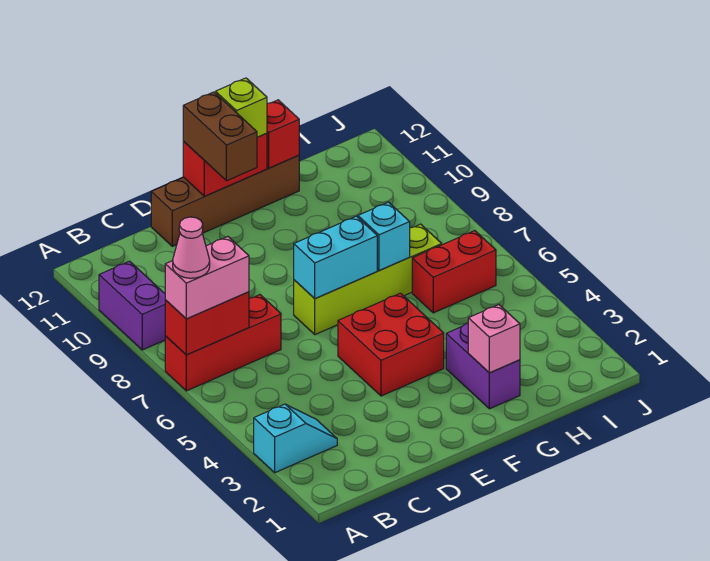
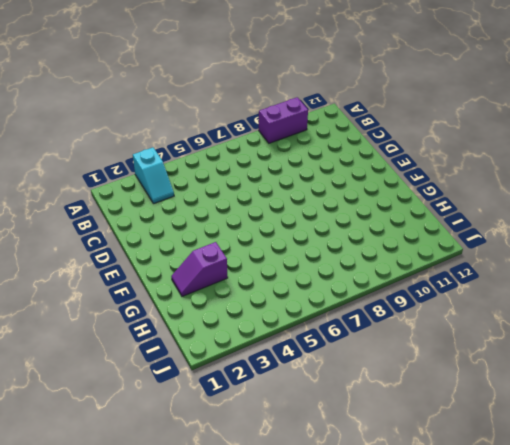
purple 1x2 slope [171,242,228,296] -> purple 1x2 brick [446,323,520,409]
none -> red 1x3 brick [165,295,281,391]
none -> brown 1x4 brick [151,155,300,246]
none -> red 2x2 brick [338,293,444,396]

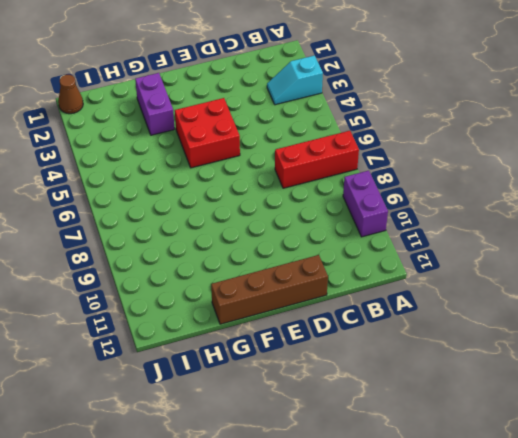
brown 1x1 cone [58,75,83,114] -> none
none -> lime 1x4 brick [294,224,442,335]
none -> red 1x2 brick [412,231,496,313]
none -> red 1x2 brick [165,292,249,355]

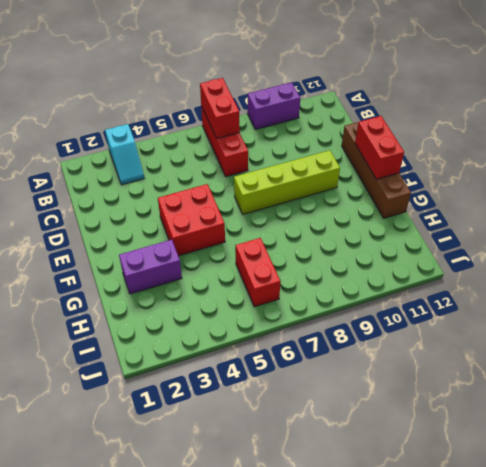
lime 1x4 brick [234,150,340,214] -> lime 1x4 brick turned to [294,224,442,335]
none -> cyan 1x2 brick [294,216,377,299]
none -> pink 1x1 brick [468,305,520,373]
none -> cyan 1x1 brick [358,202,410,271]

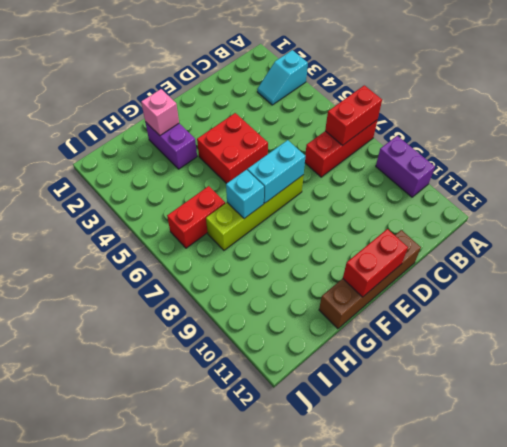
none -> red 1x1 brick [267,100,299,168]
none -> pink 1x2 brick [165,237,249,319]
none -> brown 1x2 brick [183,92,257,181]

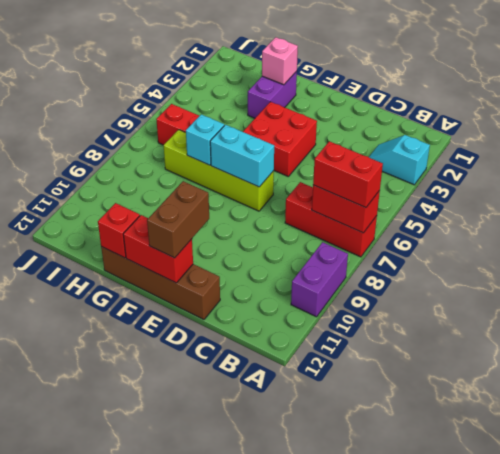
red 1x2 brick [313,141,383,208] -> pink 1x2 brick [165,237,249,319]
none -> lime 1x1 brick [216,78,267,137]
none -> pink 1x1 cone [173,217,210,278]

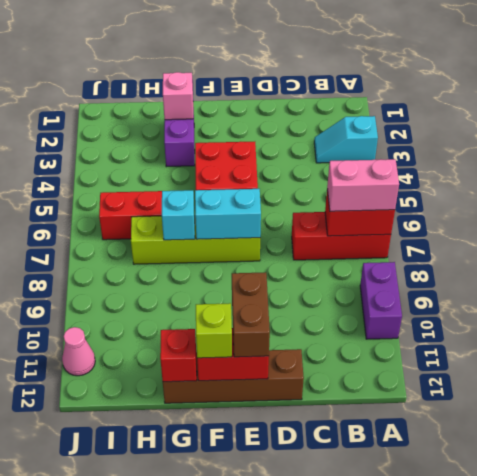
pink 1x1 cone [62,327,95,376] -> pink 1x1 cone moved to [173,217,210,278]

